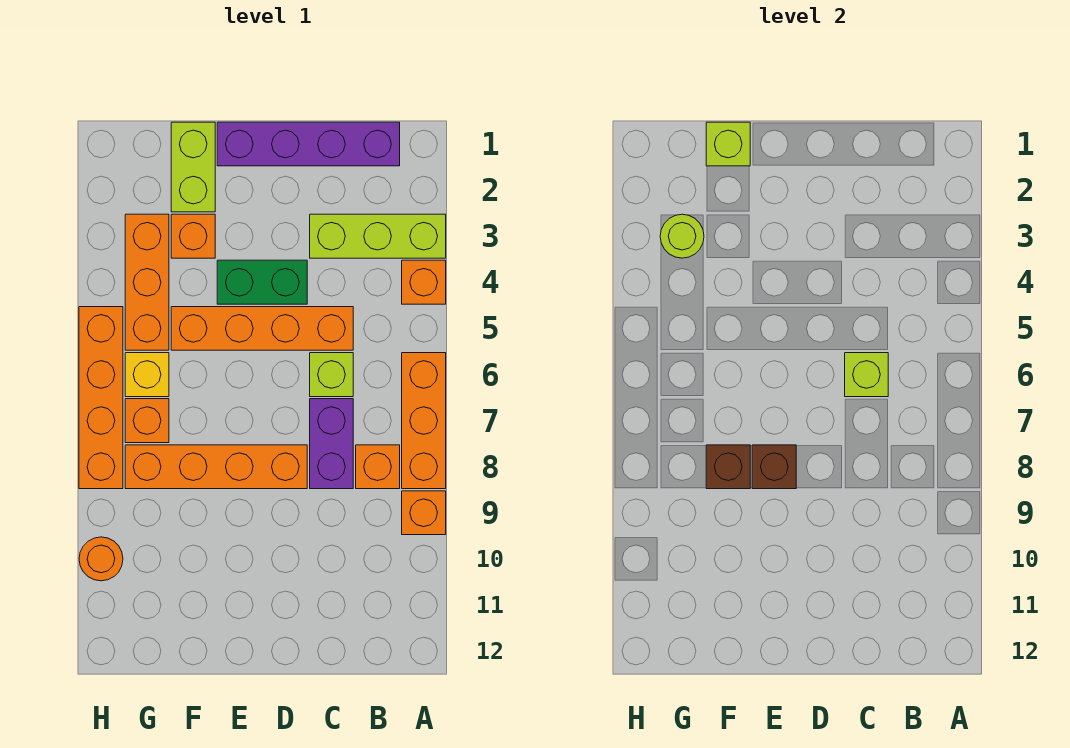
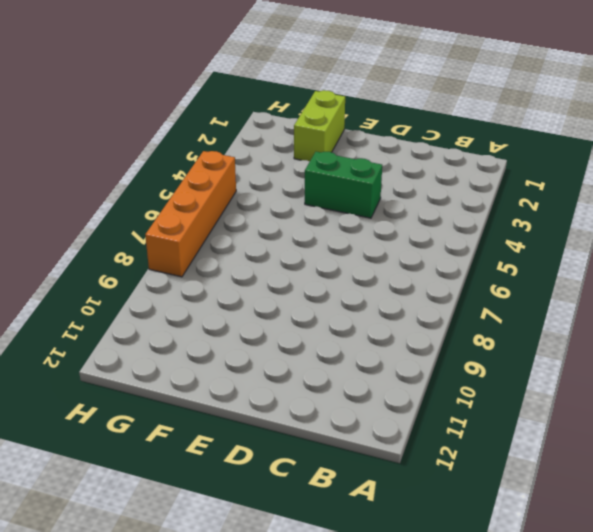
none -> lime 1x3 brick [310,214,446,258]
none -> orange 1x1 brick [402,260,446,304]
none -> orange 1x3 brick [402,353,446,489]

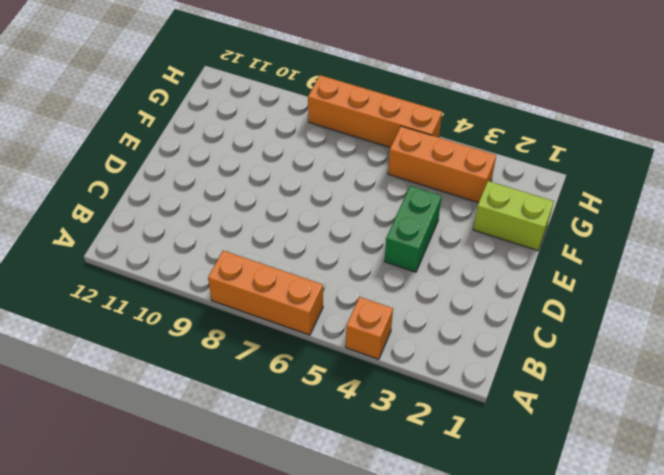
none -> lime 1x3 brick [310,214,446,258]
none -> orange 1x1 brick [402,491,446,535]
none -> purple 1x4 brick [217,122,400,166]

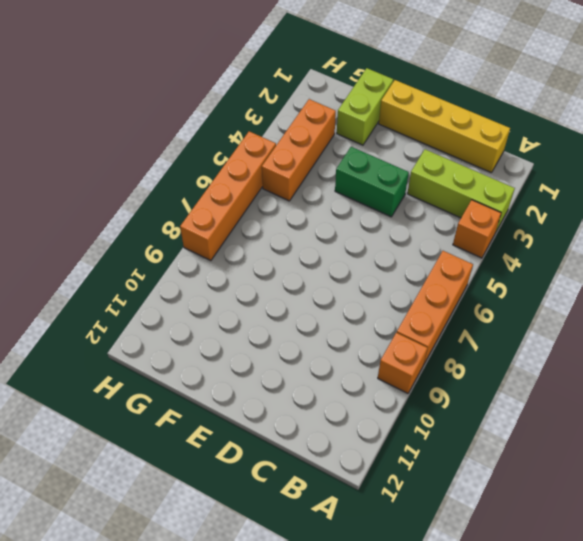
yellow 1x4 brick [379,80,510,173] -> purple 1x4 brick [217,122,400,166]
none -> orange 1x1 brick [356,445,400,489]
none -> orange 1x4 brick [171,307,353,350]
none -> lime 1x1 brick [310,353,353,397]

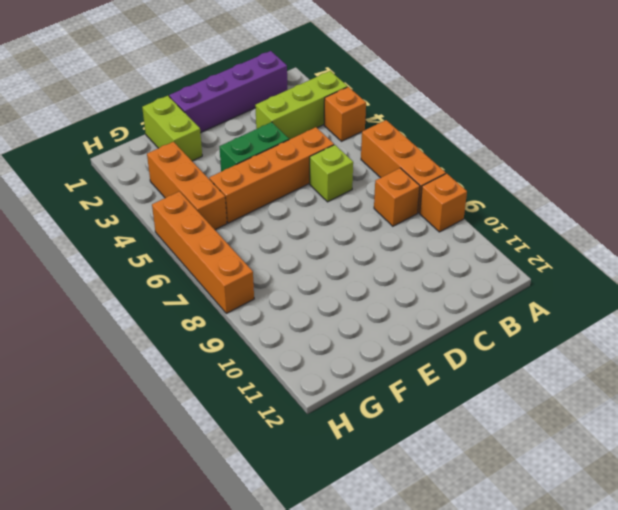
none -> purple 1x2 brick [310,399,353,489]
none -> orange 1x4 brick [125,445,307,489]
none -> orange 1x1 brick [171,214,215,258]

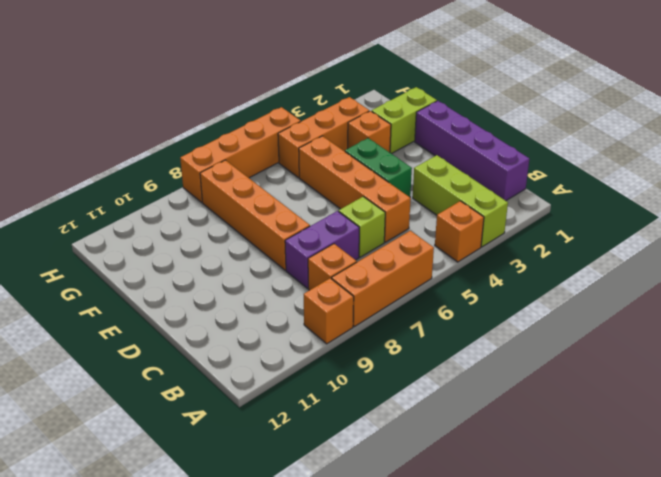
none -> yellow 1x1 brick [125,353,169,397]
none -> orange 1x1 brick [125,399,169,443]
none -> orange 1x1 round brick [79,537,123,581]

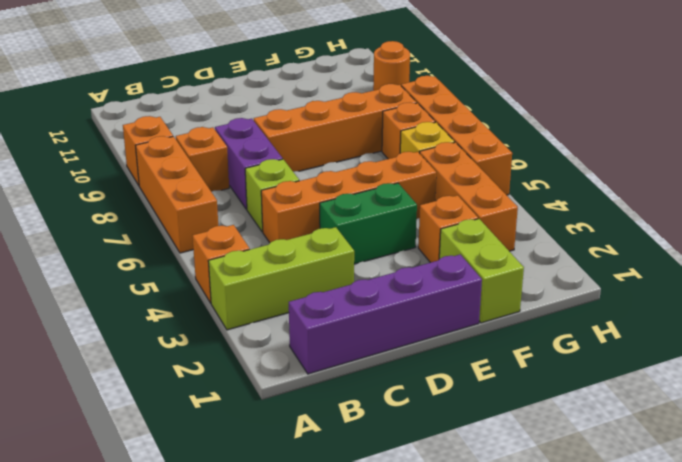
none -> lime 1x1 brick [845,353,888,397]
none -> brown 1x1 brick [752,445,796,489]
none -> lime 1x1 brick [706,122,750,166]

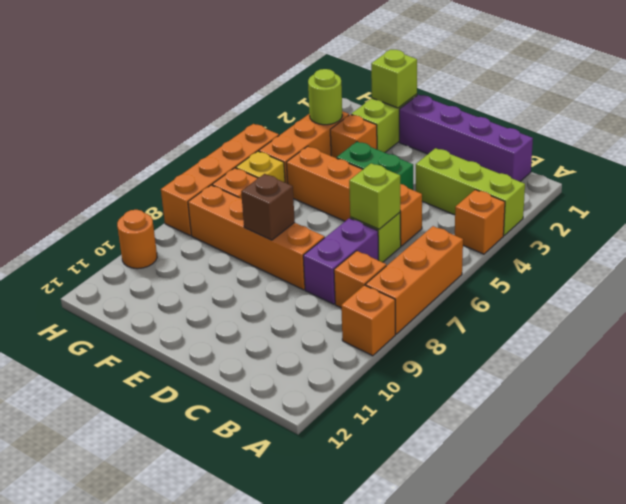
none -> brown 1x1 brick [706,445,750,489]

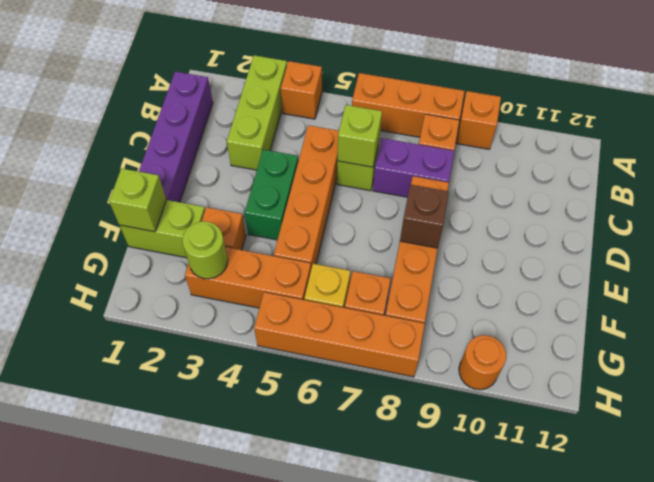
none -> brown 1x1 brick [706,445,750,489]

